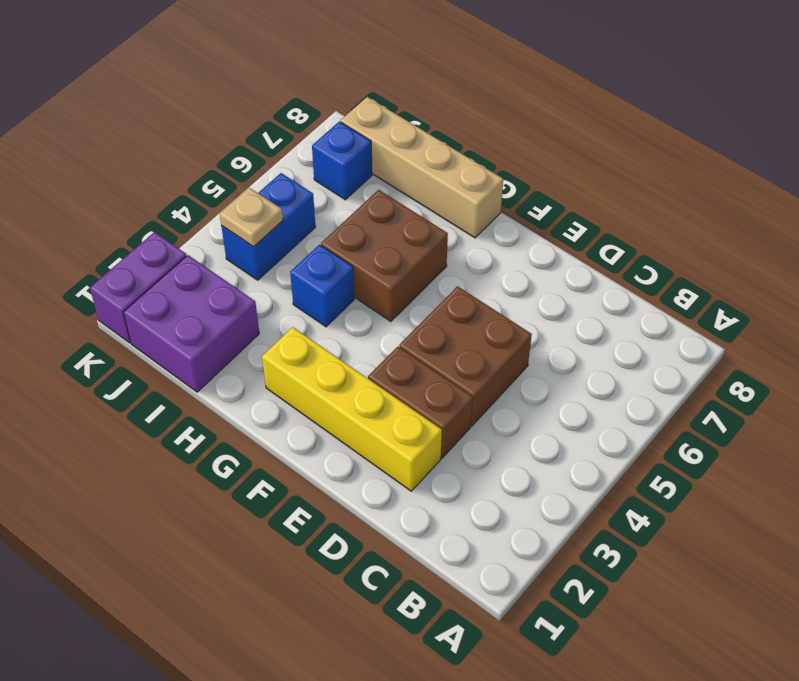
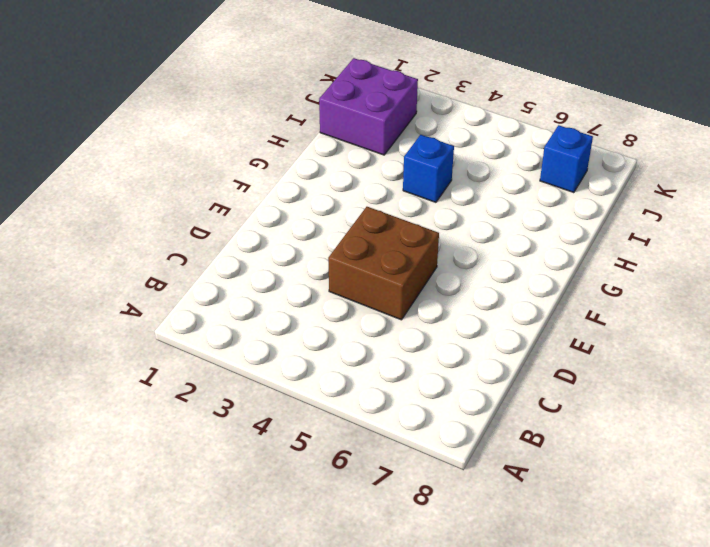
none -> yellow 1x4 brick [262,327,442,491]
none -> brown 1x2 brick [368,347,473,458]

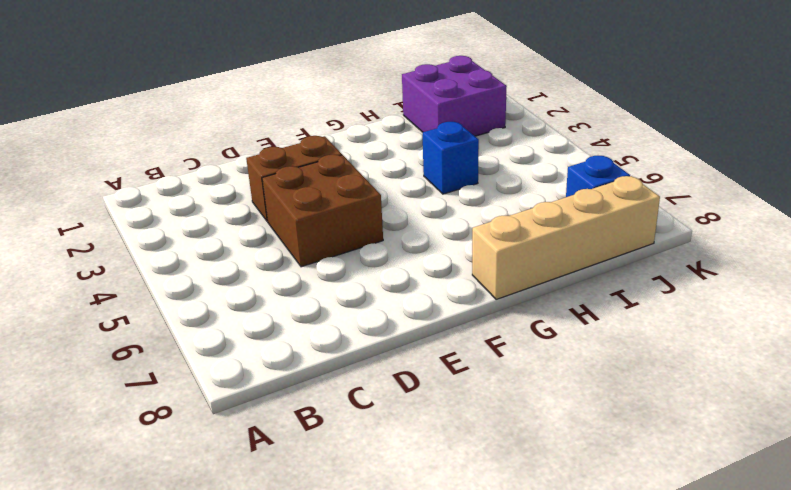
none -> yellow 1x4 brick [262,327,442,491]
none -> brown 2x2 brick [321,190,448,321]

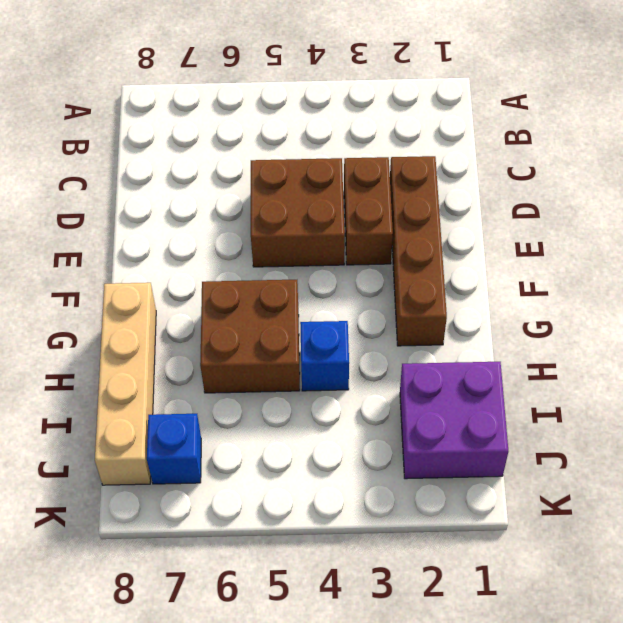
brown 1x4 brick [390,156,447,346] -> yellow 1x4 brick [262,327,442,491]
none -> blue 1x2 brick [221,173,316,280]
none -> purple 1x2 brick [90,232,187,343]

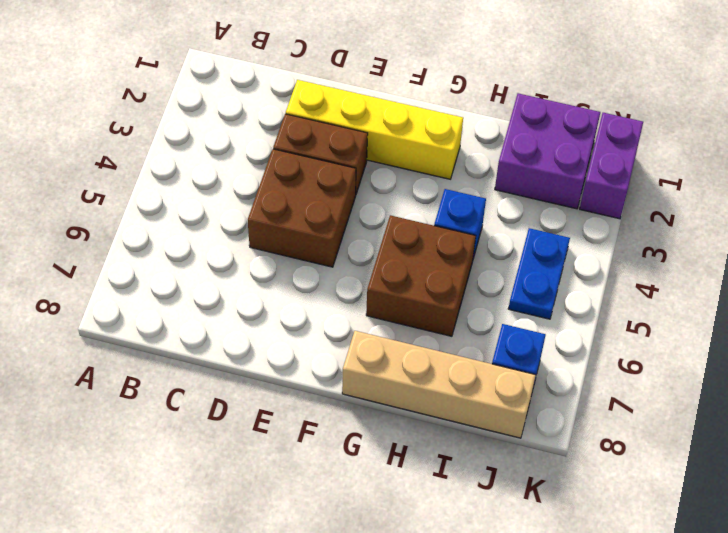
blue 1x2 plate [508,228,570,319] -> blue 1x2 brick [221,173,316,280]
none -> tan 1x1 plate [220,188,283,247]

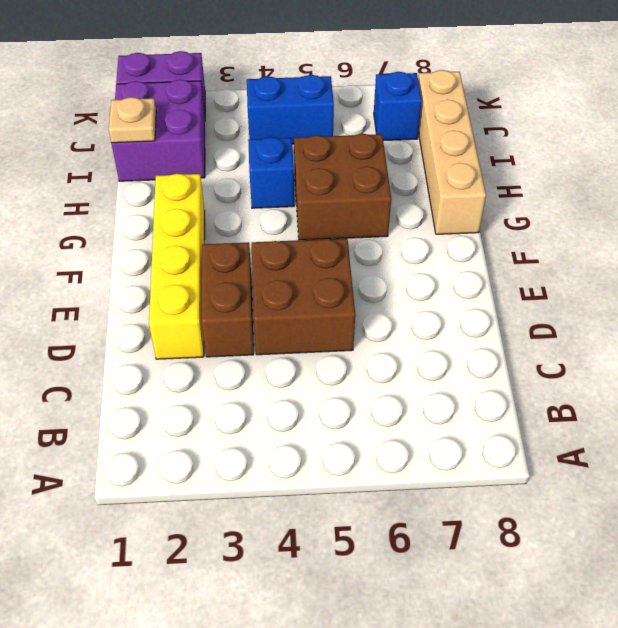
tan 1x1 plate [109,97,156,143] -> tan 1x1 plate moved to [220,188,283,247]

